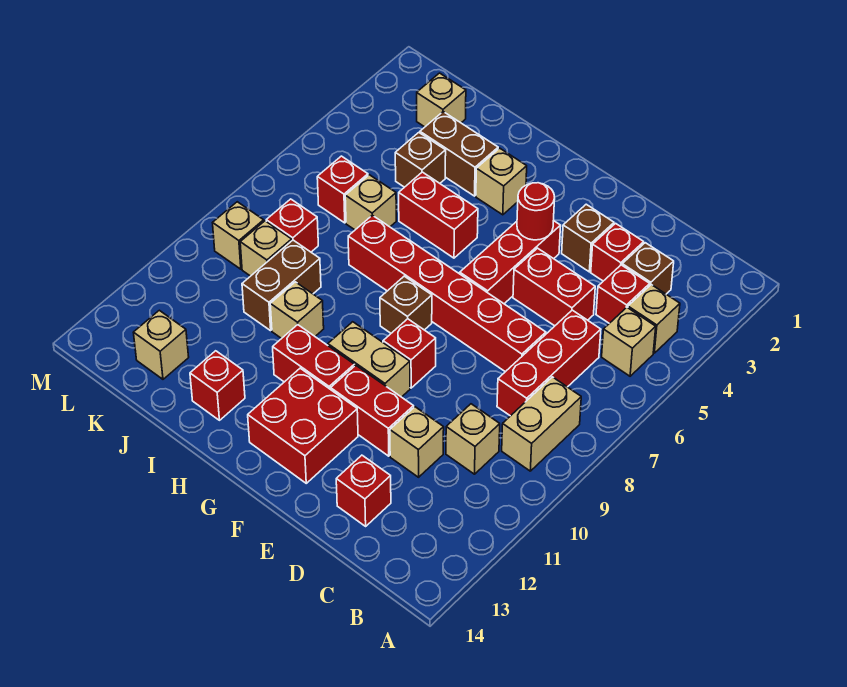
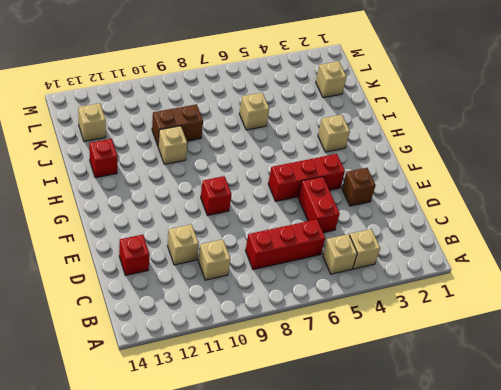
none -> tan 1x2 brick [502,377,581,471]
none -> brown 1x1 brick [622,243,674,294]
none -> red 1x1 brick [596,265,650,323]
none -> red 1x1 brick [591,223,644,281]

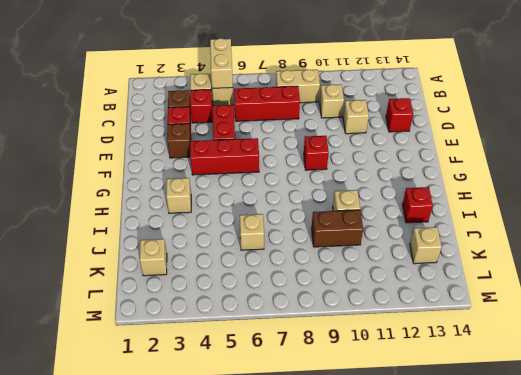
tan 1x2 brick [210,38,233,88] -> tan 1x2 brick moved to [328,322,410,397]
none -> red 1x6 brick [348,215,546,372]
none -> red 1x2 brick [331,365,414,456]
none -> red 2x2 brick [248,368,358,483]
none -> brown 1x1 brick [380,276,432,333]

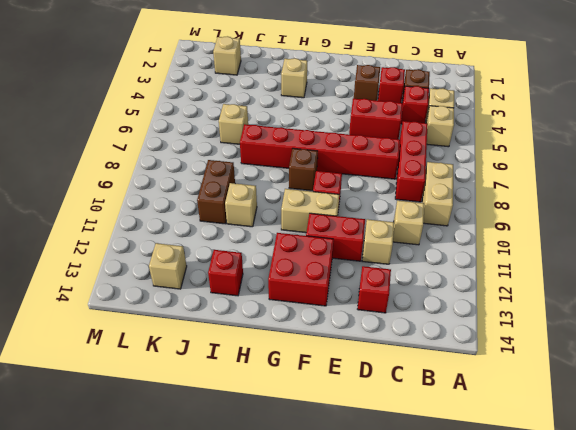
none -> red 1x3 brick [460,221,561,304]
none -> red 1x2 brick [273,325,354,389]
none -> red 1x2 brick [399,172,478,258]
none -> brown 1x2 brick [420,112,498,196]

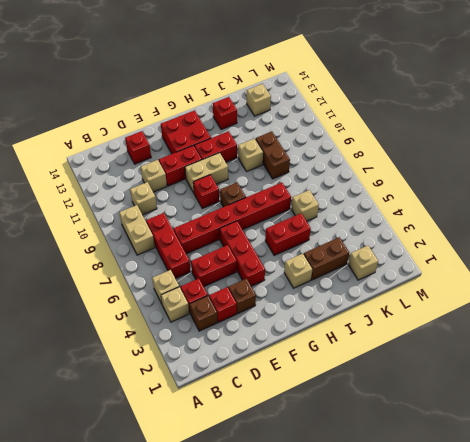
none -> brown 1x1 brick [395,133,446,187]
none -> red 1x1 brick [317,156,368,223]
none -> red 1x1 brick [266,199,318,252]
none -> tan 1x1 brick [240,221,292,276]

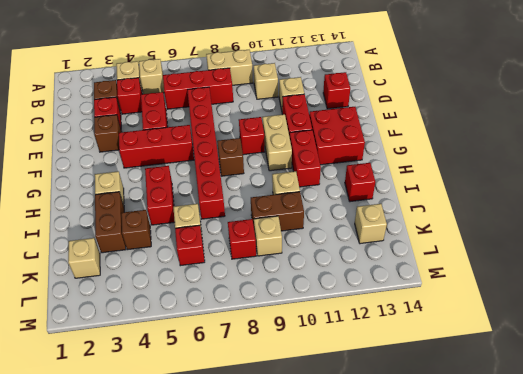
none -> tan 1x1 brick [213,202,264,269]
none -> red 1x1 round brick [517,183,555,240]

